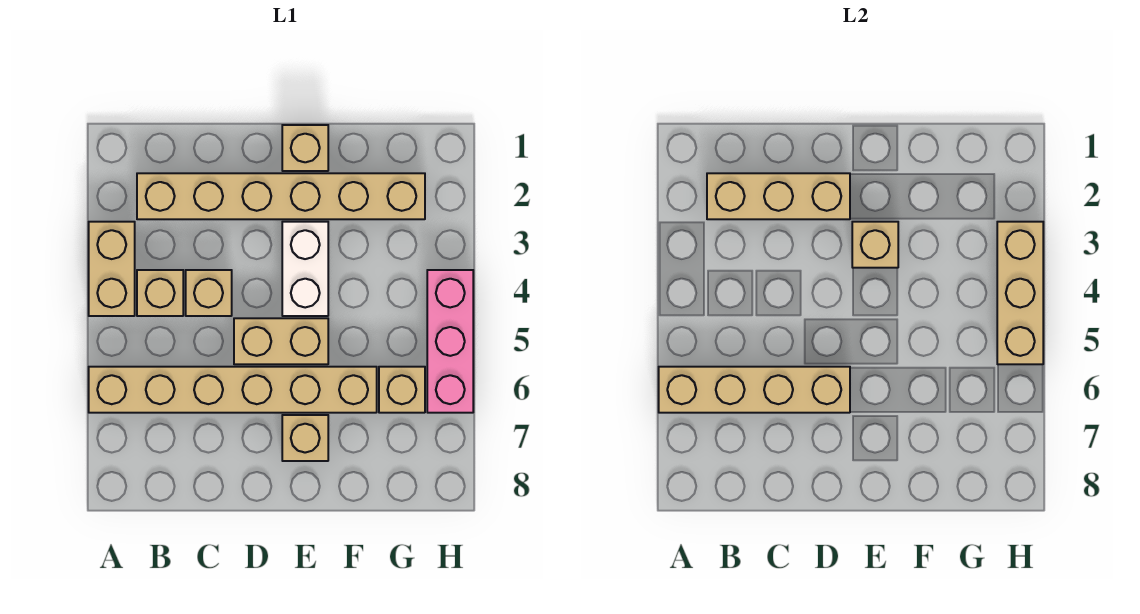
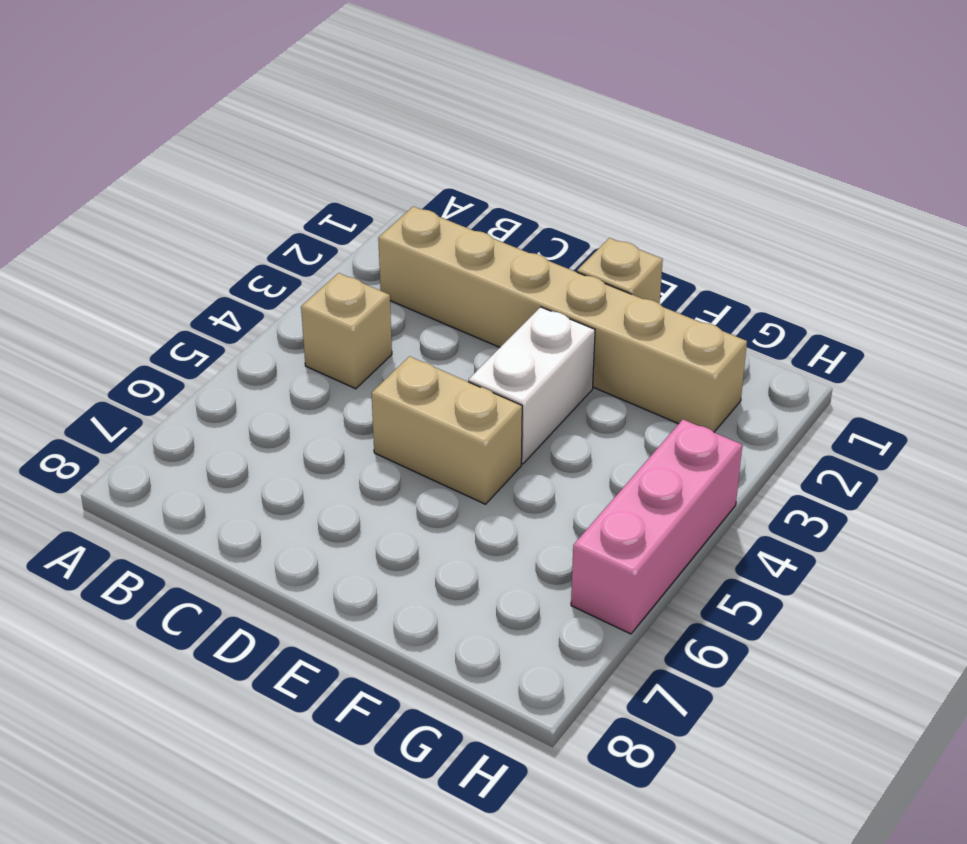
none -> tan 1x2 brick [89,222,135,316]
none -> tan 1x6 brick [89,367,377,413]
none -> tan 1x1 brick [186,270,232,316]

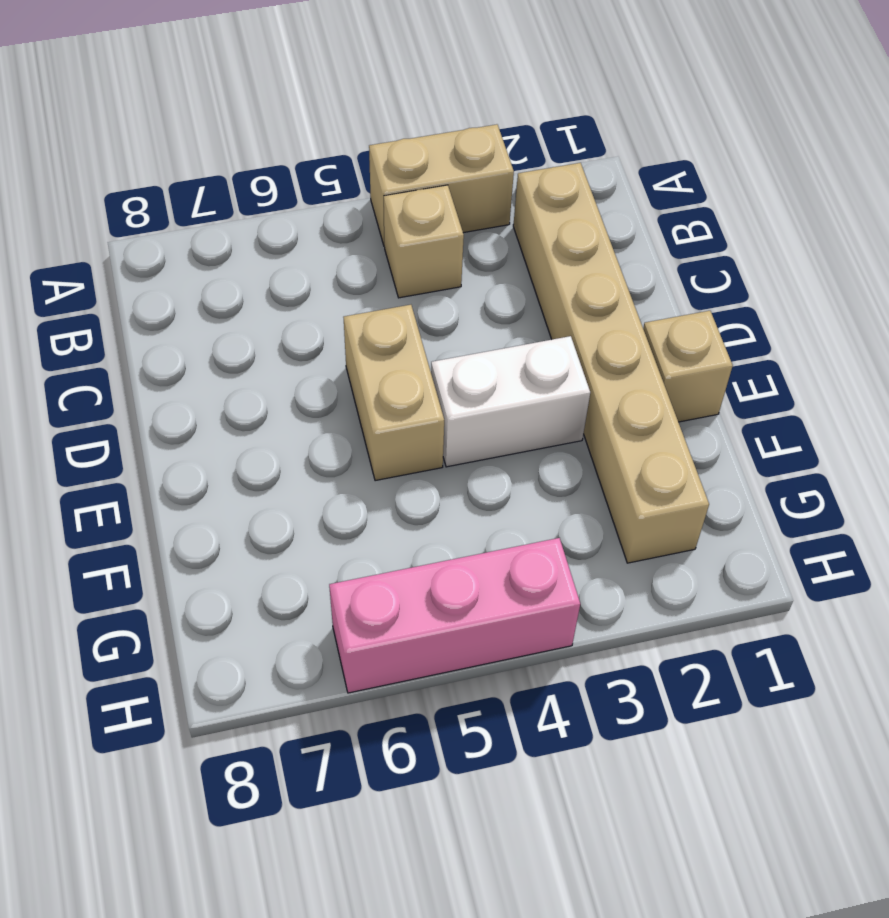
none -> tan 1x6 brick [89,367,377,413]
none -> tan 1x1 brick [186,270,232,316]
none -> tan 1x1 brick [282,415,328,461]

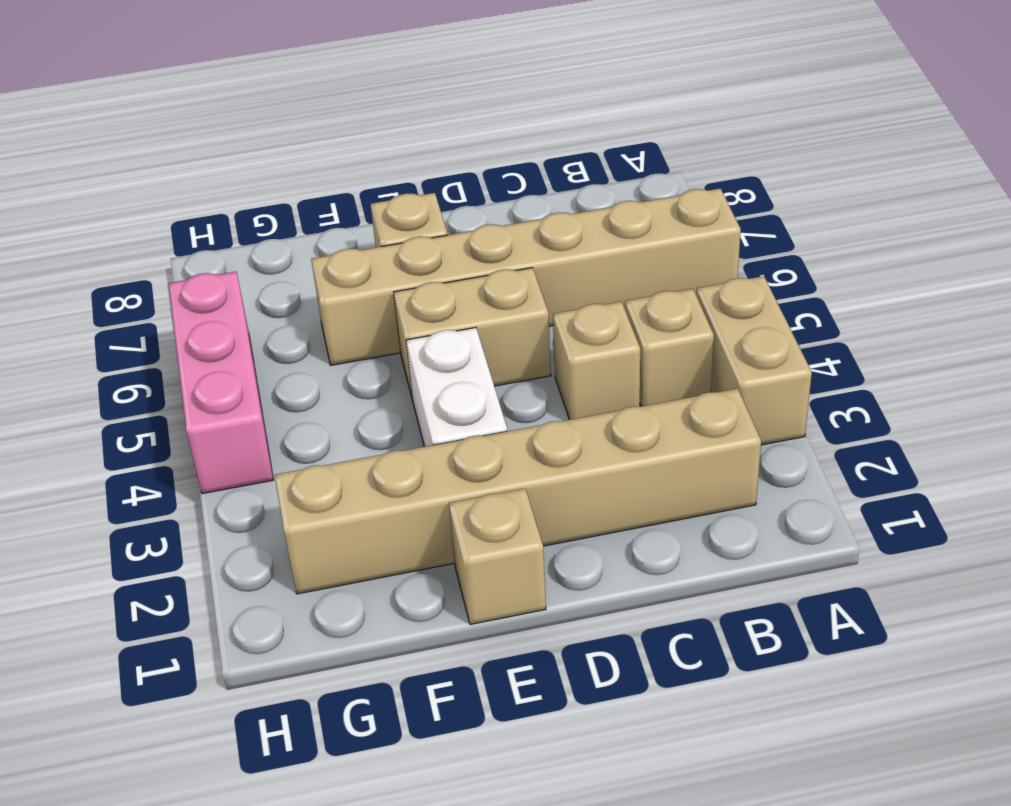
none -> tan 1x1 brick [379,367,425,413]
none -> tan 1x4 brick [659,367,850,413]
none -> tan 1x3 brick [707,173,850,219]

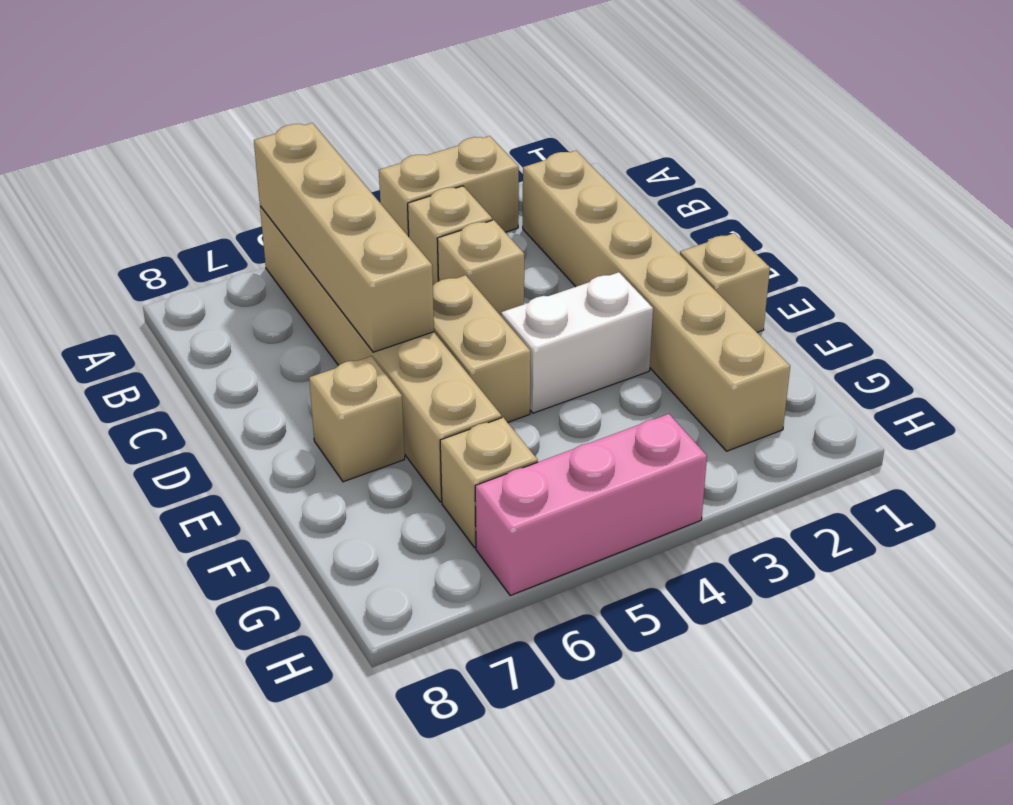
none -> tan 1x3 brick [707,173,850,219]
none -> tan 1x1 brick [852,222,898,268]
none -> tan 1x3 brick [997,222,1043,364]

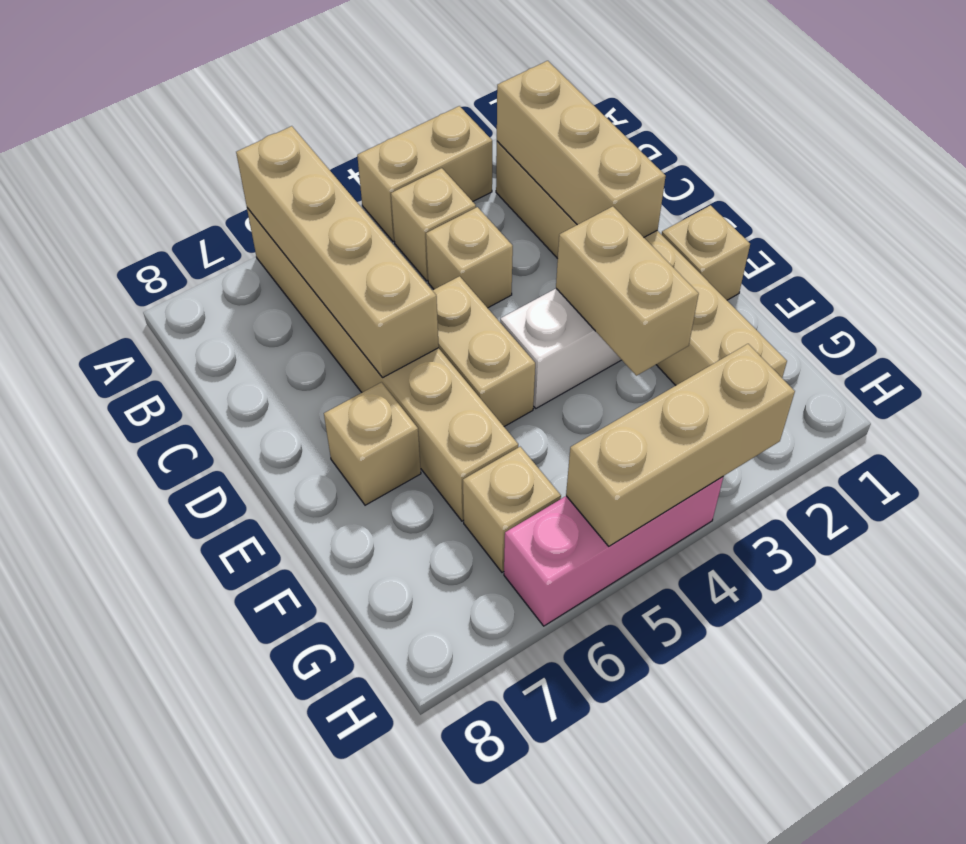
tan 1x2 brick [556,206,699,376] -> tan 1x1 brick [852,222,898,268]

